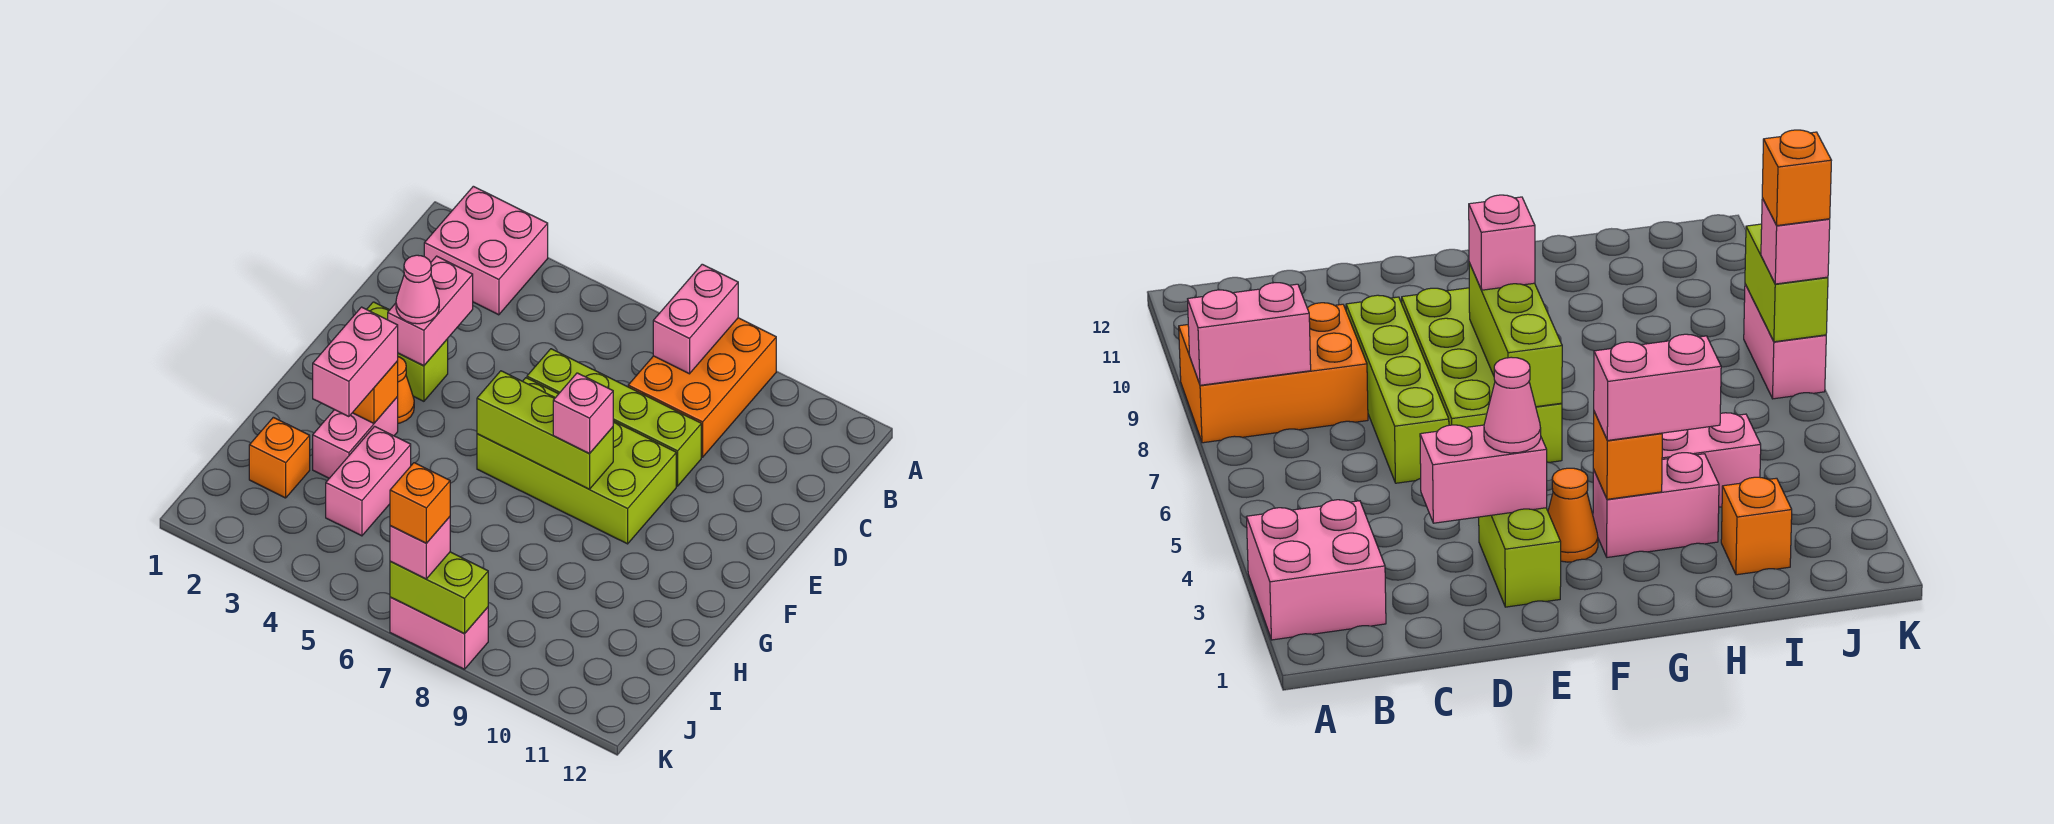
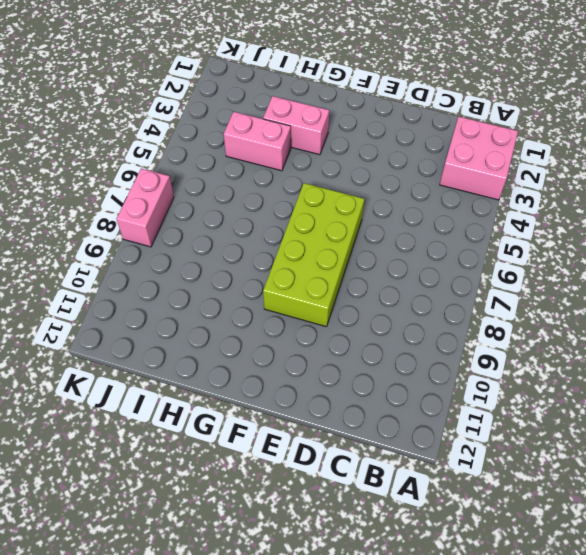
none -> orange 2x3 brick [628,318,776,457]
none -> lime 1x4 brick [527,349,701,486]
none -> lime 1x2 brick [367,302,448,401]

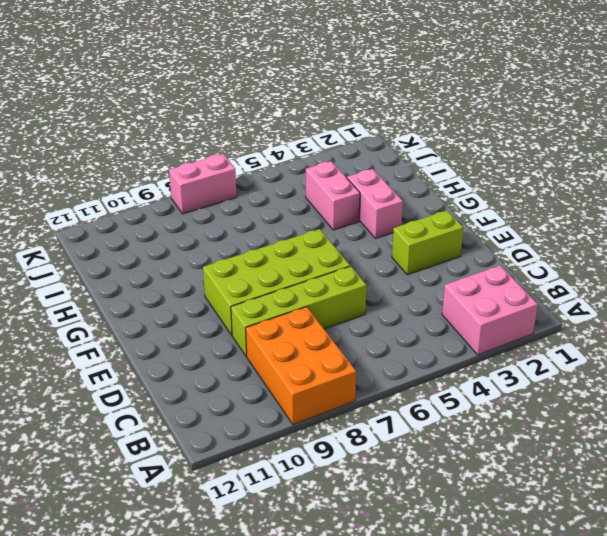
none -> orange 1x1 cone [397,357,414,423]
none -> orange 1x1 brick [249,417,310,498]
none -> pink 1x2 brick [653,264,738,374]

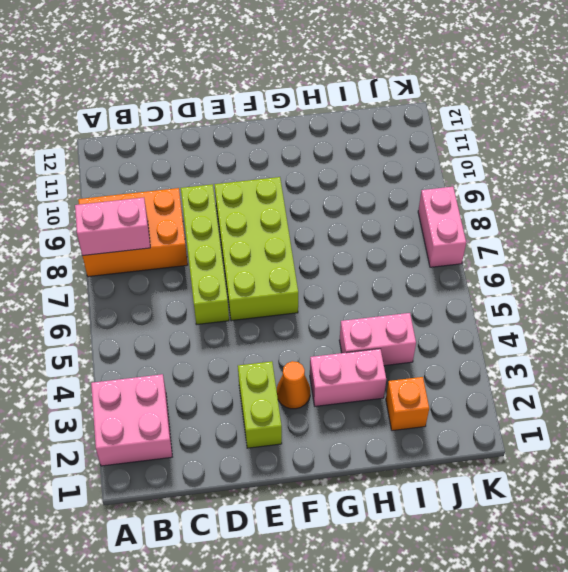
none -> pink 1x2 brick [388,256,473,366]
none -> lime 1x3 brick [477,371,613,489]
none -> orange 1x1 brick [353,361,398,423]

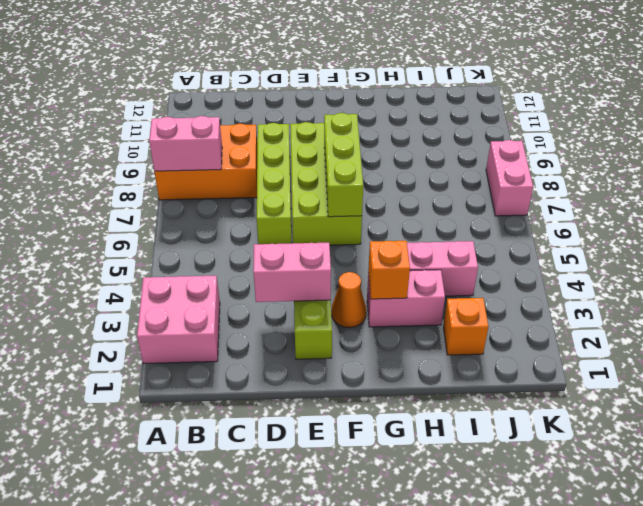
none -> lime 1x2 brick [390,552,488,634]
none -> pink 1x1 cone [396,255,439,324]
none -> pink 1x1 brick [553,373,613,453]

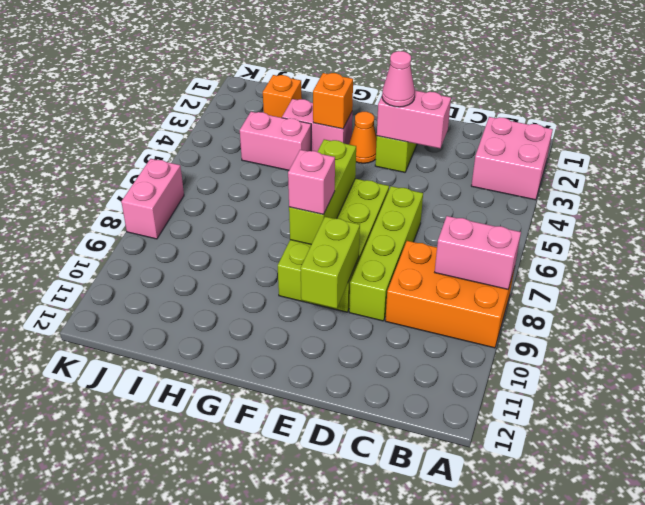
lime 1x2 brick [301,217,360,309] -> lime 1x2 brick moved to [390,552,488,634]
none -> pink 1x2 brick [313,307,398,417]
none -> pink 1x1 brick [390,517,450,579]
none -> orange 1x1 brick [390,463,450,543]

